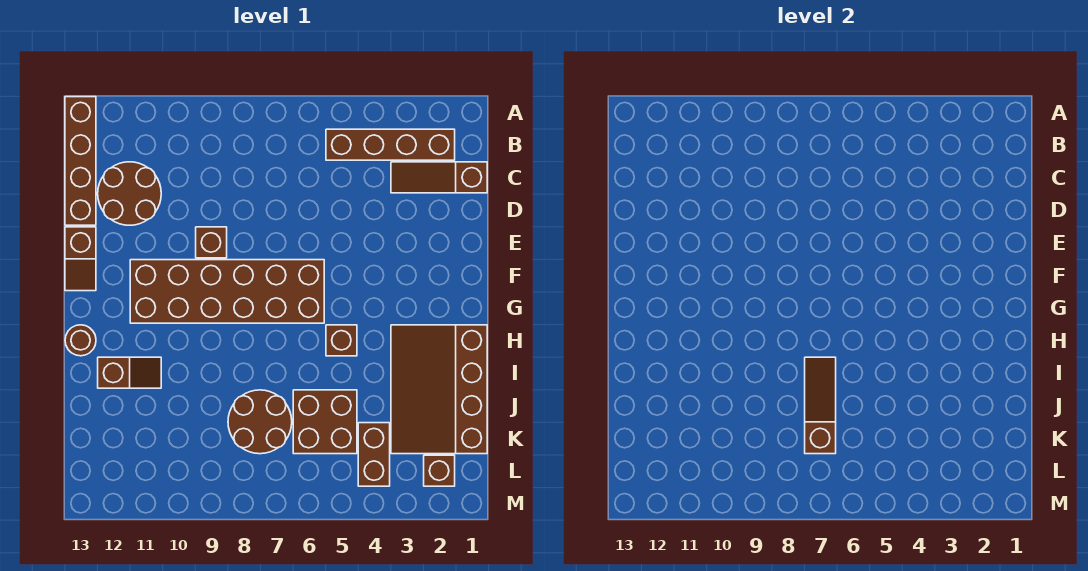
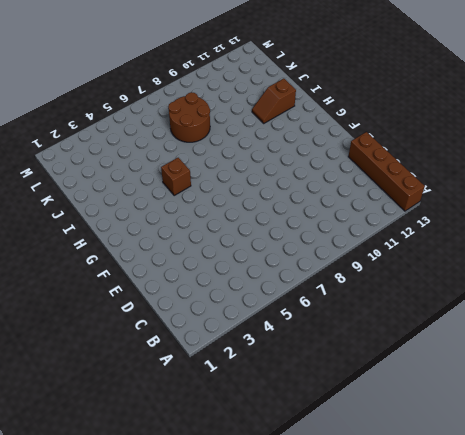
none -> brown 1x4 brick [326,129,455,160]
none -> brown 1x3 slope [391,162,487,193]
none -> brown 2x2 round brick [98,162,161,225]

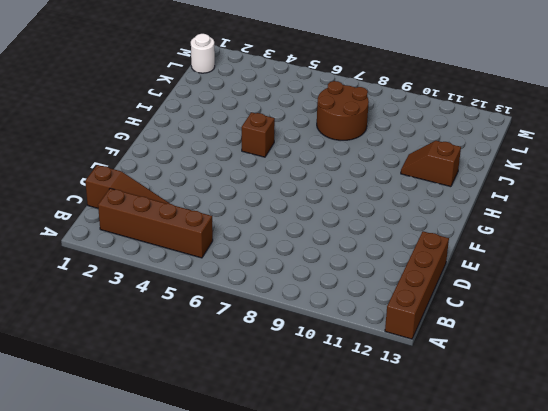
white 1x1 round brick [191,34,215,73] -> none
none -> brown 2x2 round brick [98,162,161,225]
none -> brown 1x1 brick [196,227,227,258]
none -> brown 1x2 slope [65,227,96,291]

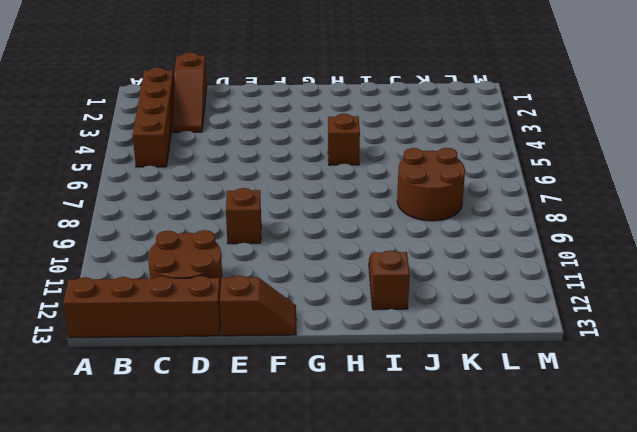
none -> brown 2x6 brick [130,260,324,323]
none -> brown 3x4 slope [391,325,487,454]
none -> brown 1x1 round brick [65,325,96,356]

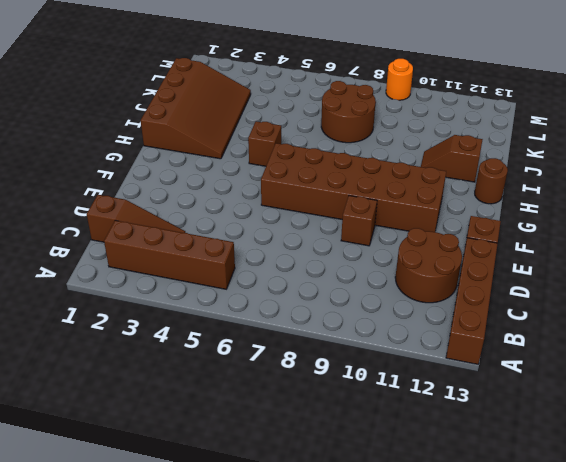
orange 1x1 round brick [386,59,413,100] -> none
none -> brown 2x2 brick [293,390,357,454]
none -> brown 1x2 brick [358,423,390,486]
none -> brown 1x1 brick [424,455,455,486]

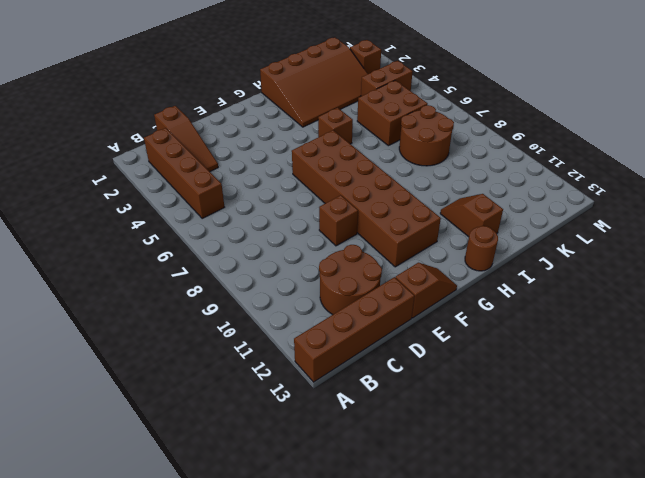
none -> brown 1x3 slope [805,357,836,454]

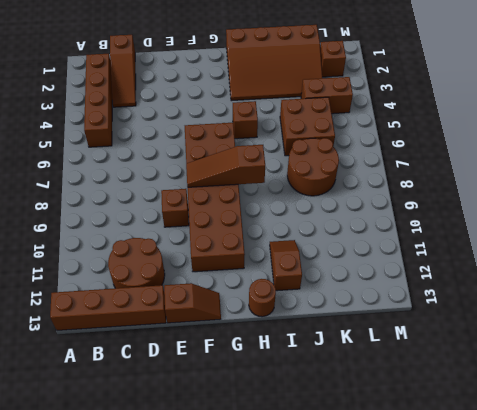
brown 1x3 slope [186,145,265,187] -> brown 1x3 slope moved to [805,357,836,454]

